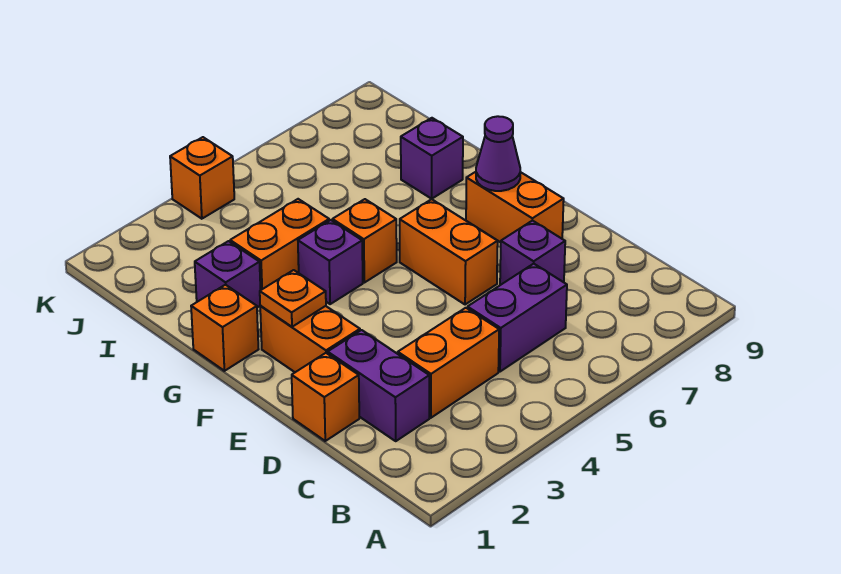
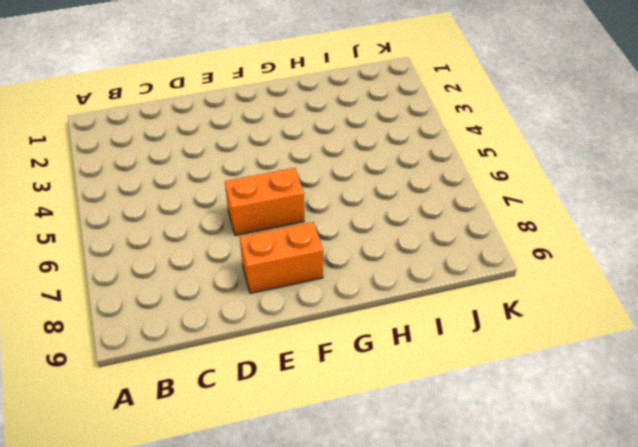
none -> purple 1x2 brick [328,330,429,441]
none -> orange 1x2 brick [398,308,499,418]
none -> purple 1x2 brick [468,264,567,372]

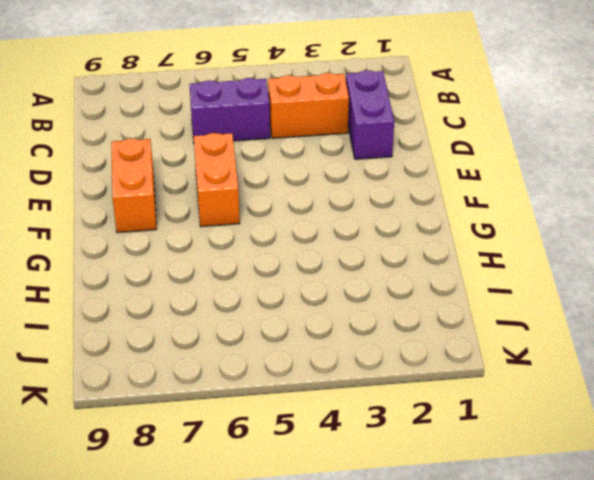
none -> orange 1x1 brick [292,353,359,441]
none -> purple 1x1 brick [500,220,565,284]
none -> orange 1x2 brick [260,306,360,372]

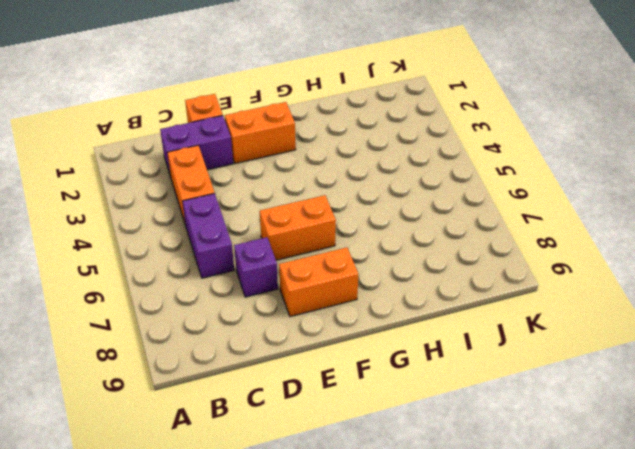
none -> orange 1x1 brick [191,285,259,371]
none -> purple 1x1 brick [298,220,363,304]
none -> orange 1x1 brick [332,199,397,283]

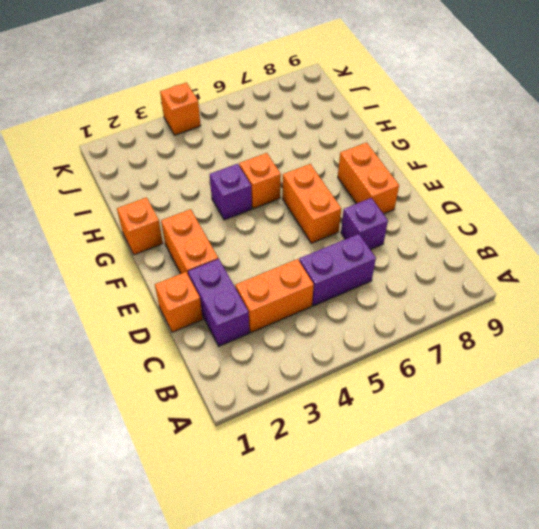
none -> purple 1x1 brick [195,241,260,307]
none -> orange 1x2 brick [230,199,329,290]
none -> purple 1x1 brick [401,118,463,199]

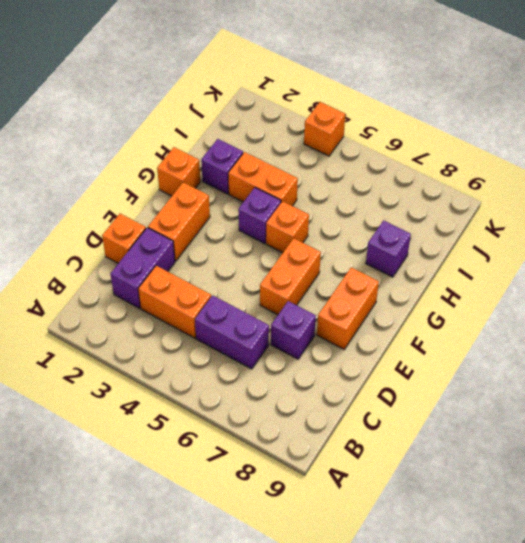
none -> orange 1x1 plate [260,270,326,327]
none -> purple 1x1 cone [476,116,520,191]

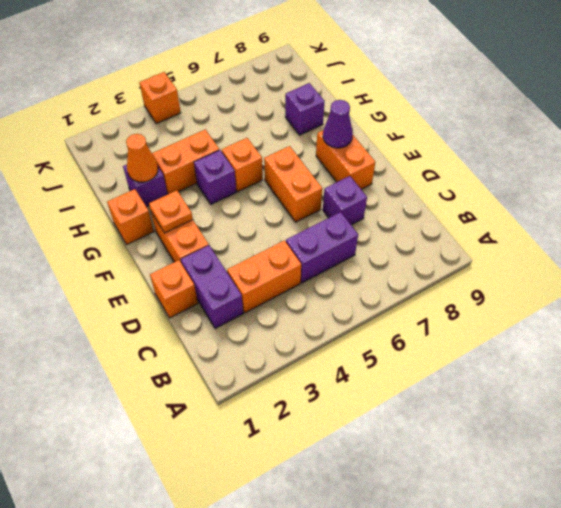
orange 1x1 cone [126,134,158,182] -> none

